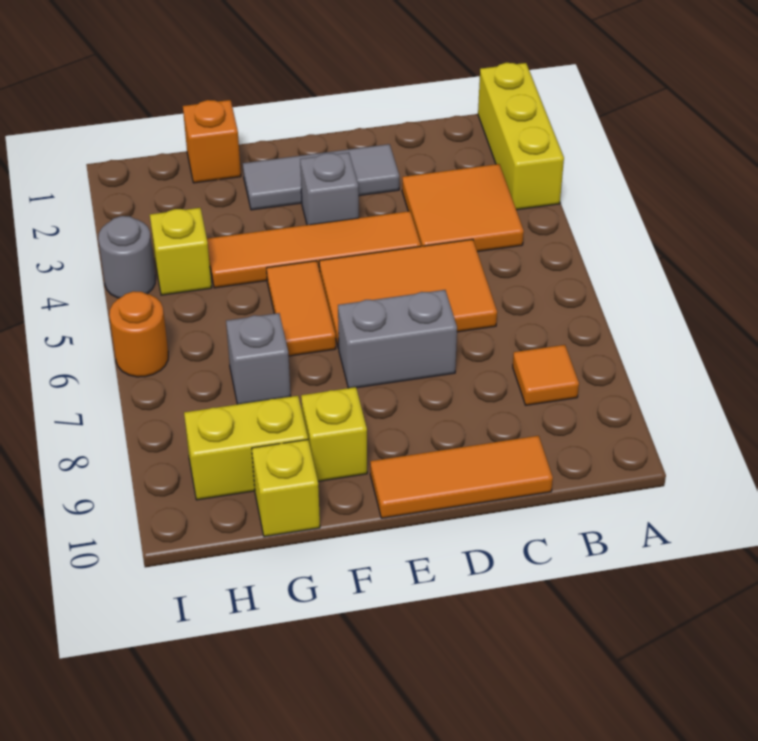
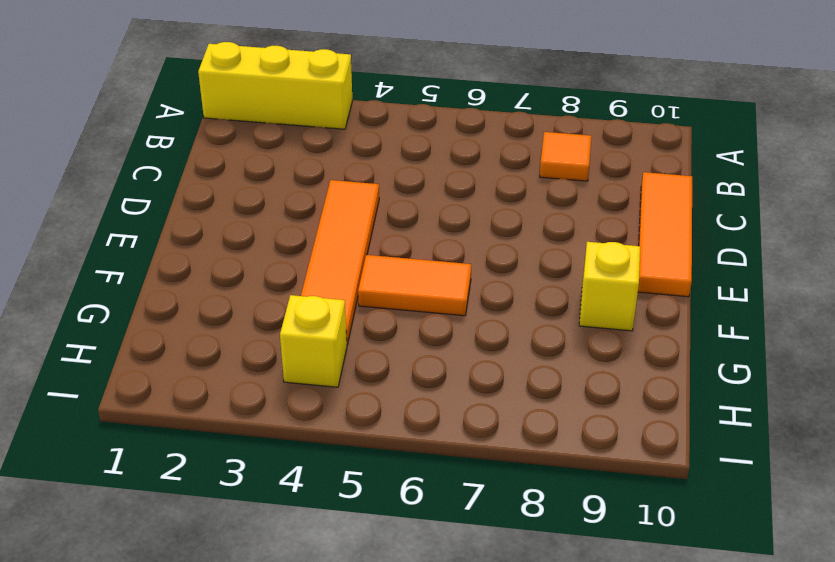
none -> orange 2x2 tile [402,164,524,252]
none -> orange 2x3 tile [319,239,497,349]
none -> grey 1x3 tile [243,144,399,210]

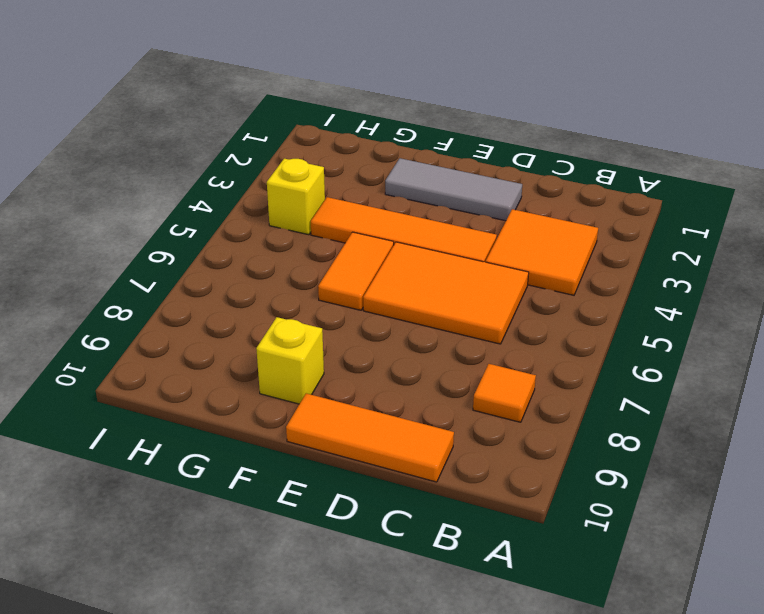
none -> yellow 1x3 brick [478,63,564,210]
none -> grey 1x2 brick [338,290,457,388]
none -> grey 1x1 brick [300,152,359,225]

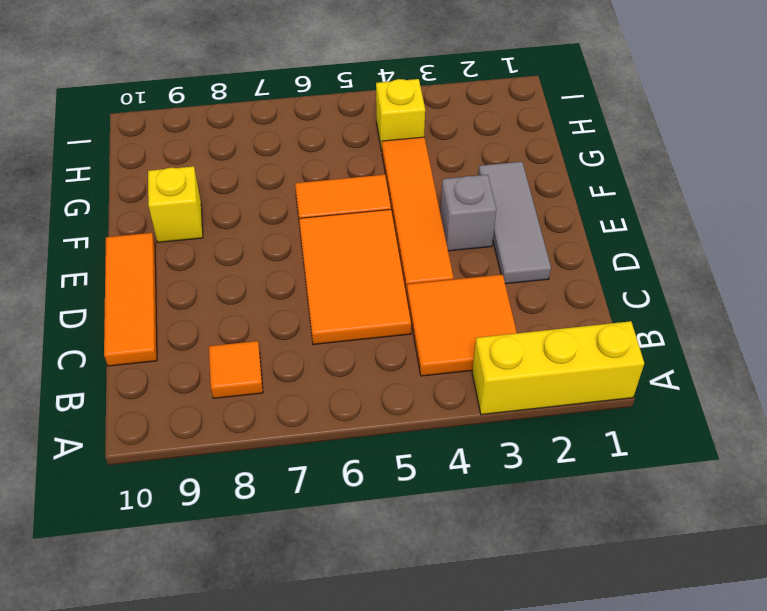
none -> grey 1x2 brick [338,290,457,388]
none -> orange 1x1 brick [183,100,241,183]
none -> grey 1x1 brick [226,313,291,404]

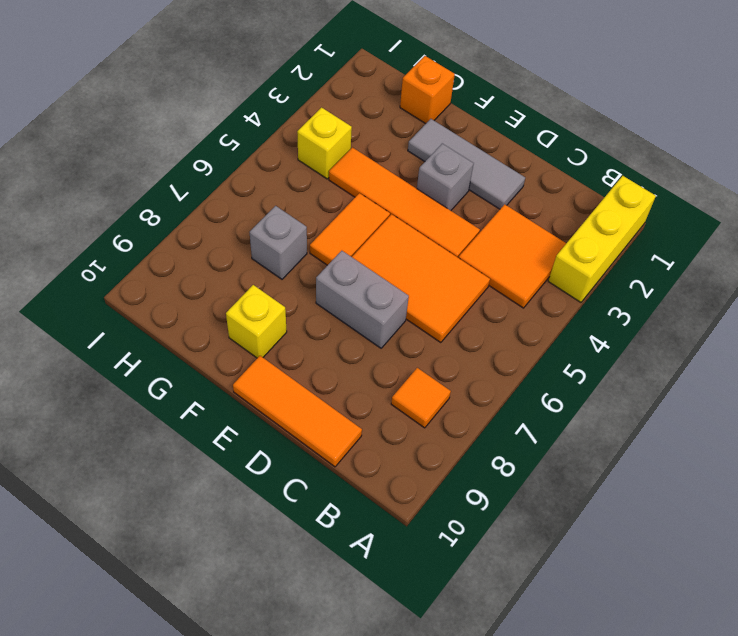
none -> yellow 1x2 brick [184,396,308,500]
none -> yellow 1x1 brick [252,440,320,537]
none -> grey 1x1 round brick [98,216,155,298]

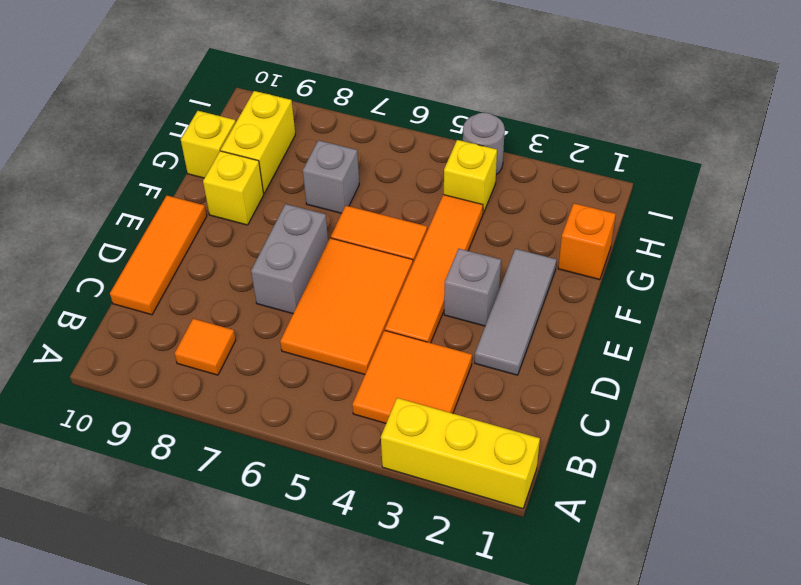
none -> orange 1x1 round brick [109,291,168,377]

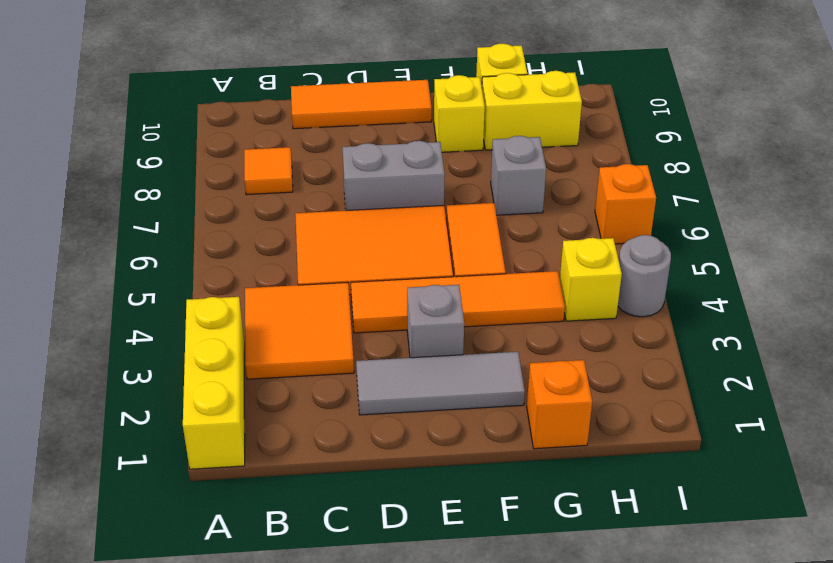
orange 1x1 brick [595,164,656,244] -> orange 1x1 round brick [109,291,168,377]

